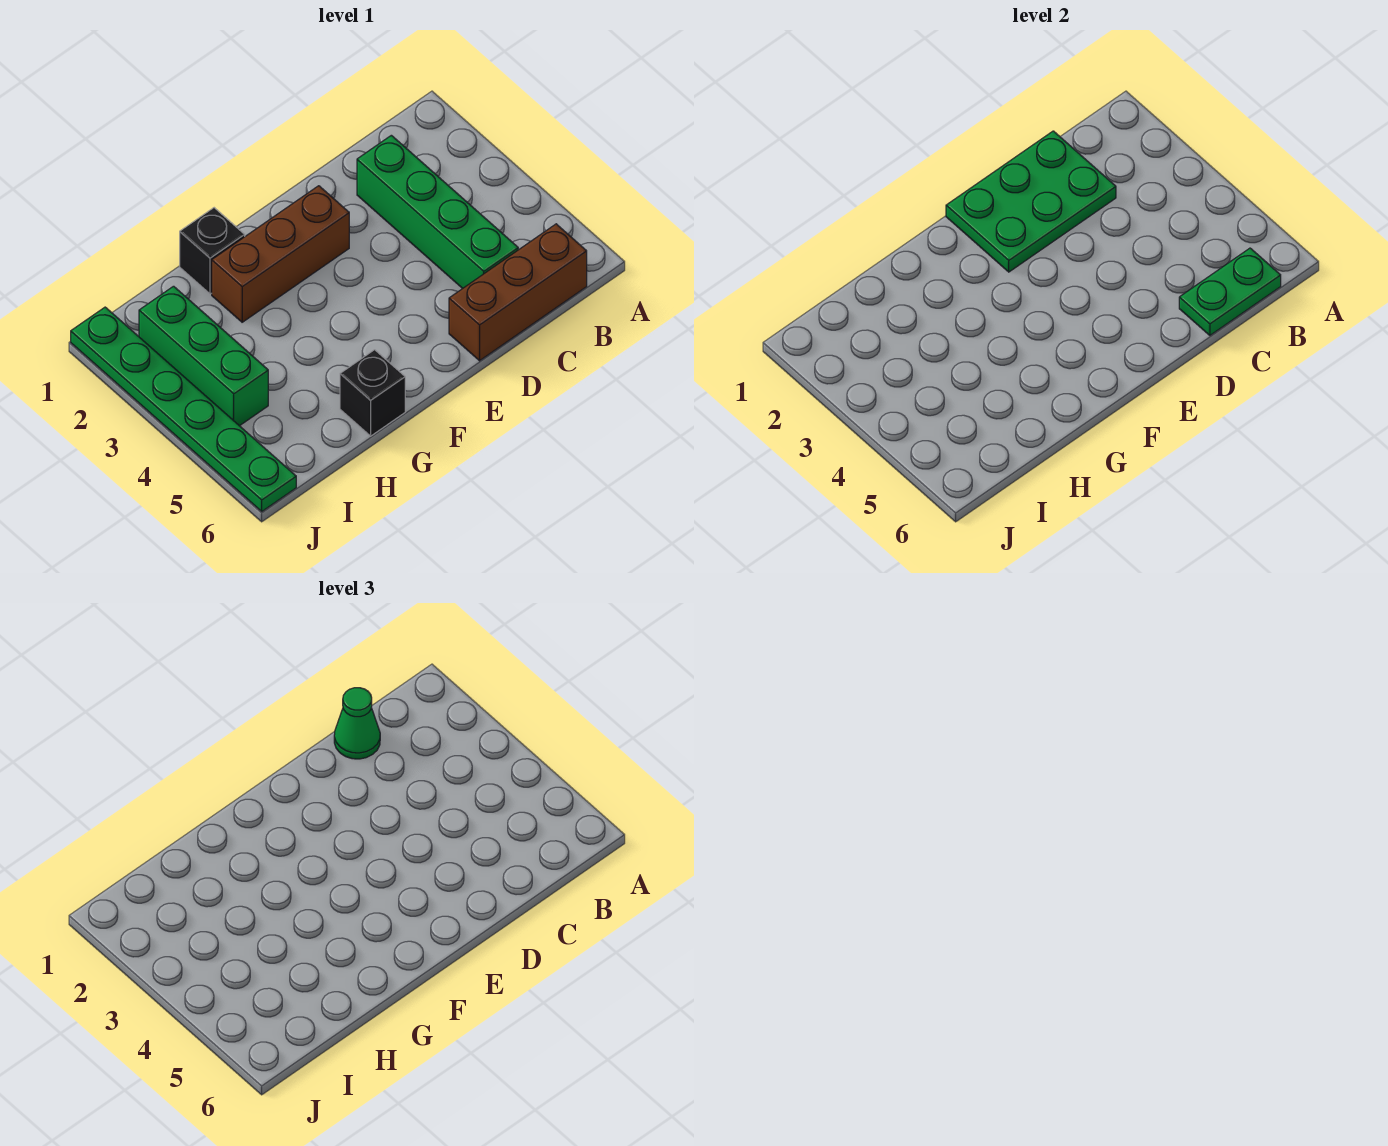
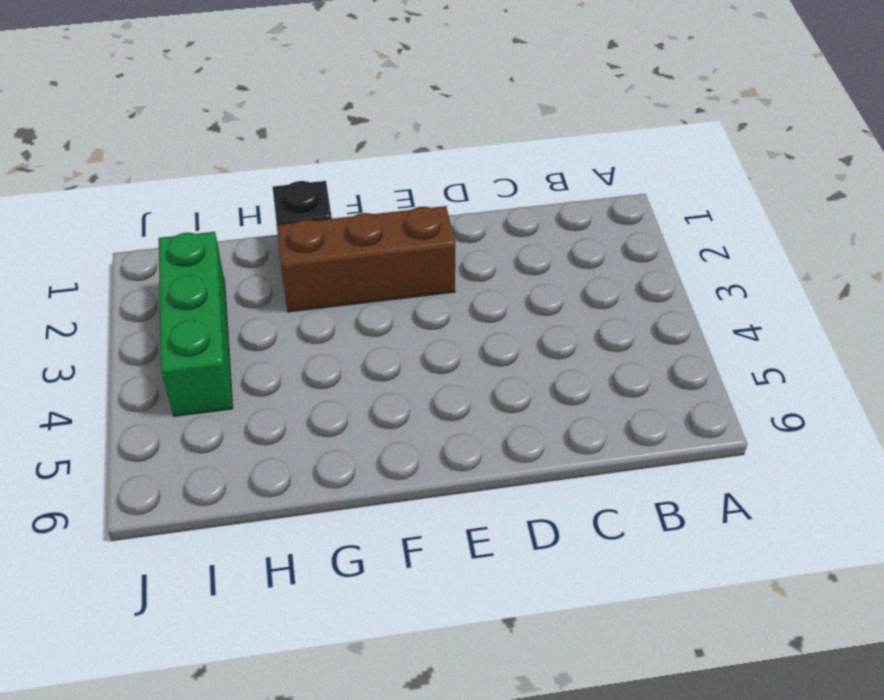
none -> brown 1x3 brick [449,224,587,361]
none -> green 1x4 brick [357,135,518,289]

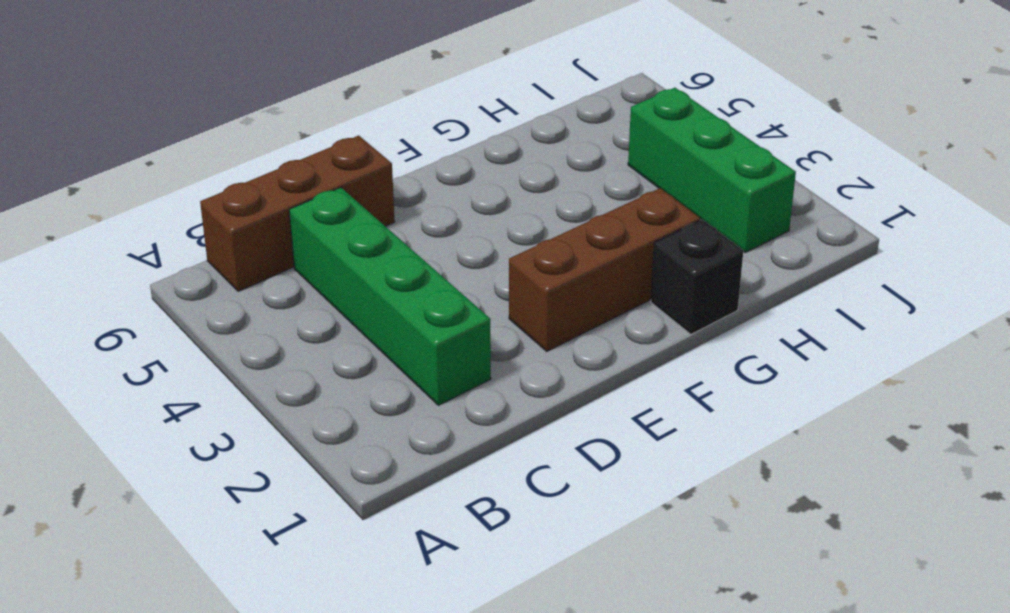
none -> black 1x1 brick [340,350,405,436]
none -> green 1x6 plate [71,307,296,511]

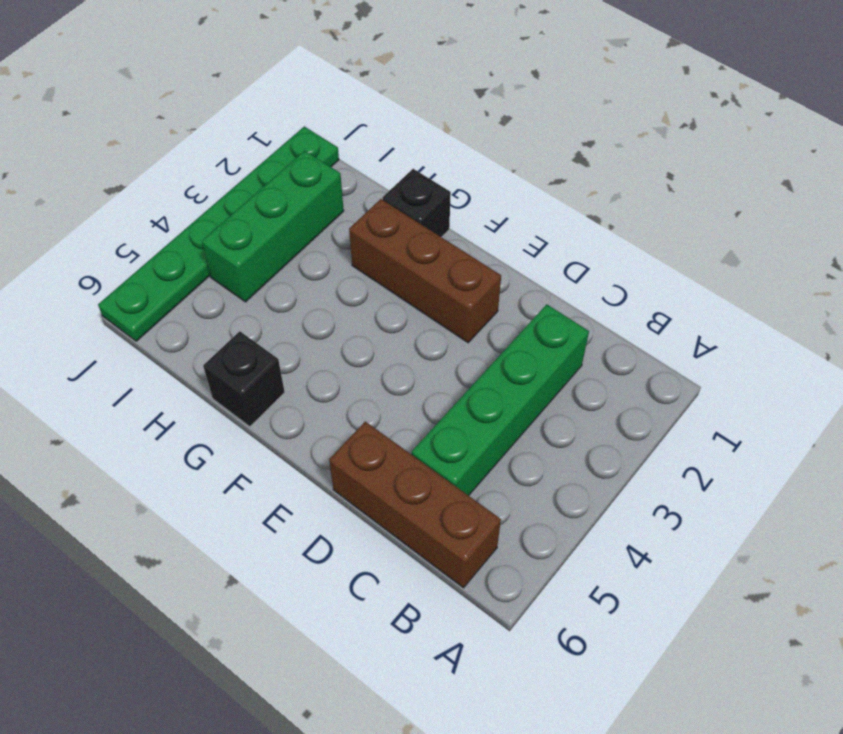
none -> green 1x2 plate [1179,248,1281,335]
none -> green 2x3 plate [946,131,1116,272]

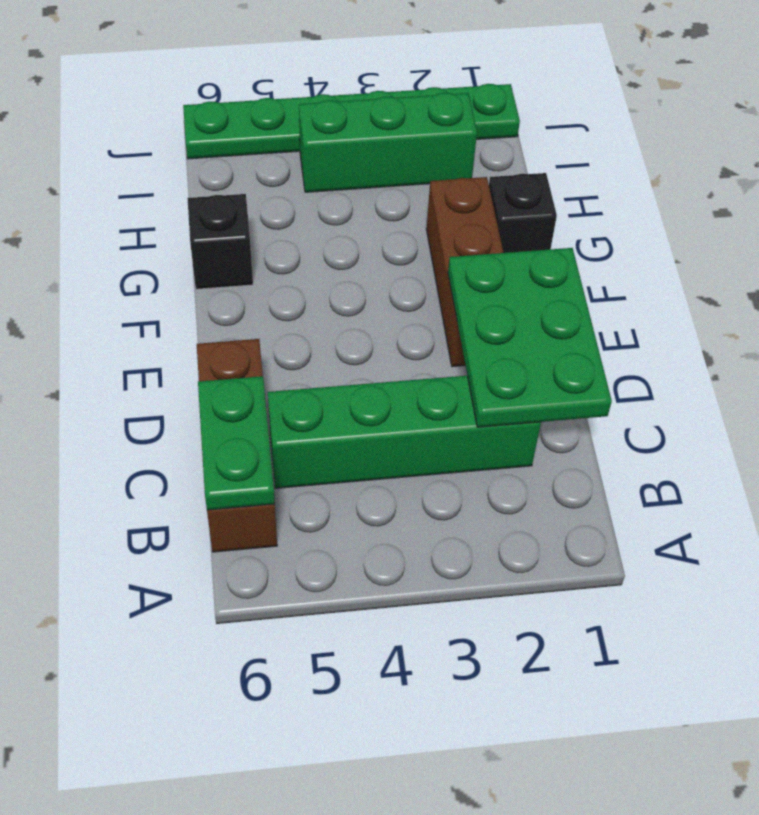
none -> green 1x1 cone [334,688,380,759]

